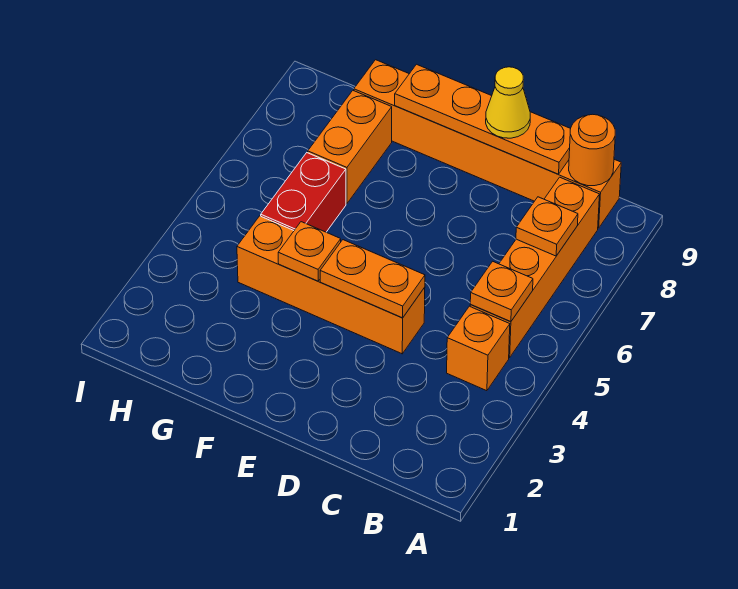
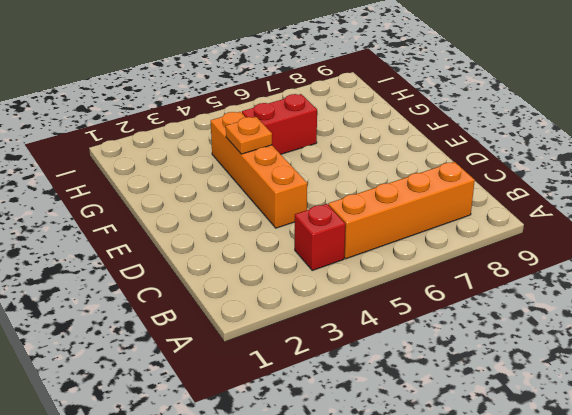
red 1x1 brick [295,204,345,270] -> orange 1x1 brick [447,306,510,391]
none -> orange 1x6 brick [354,60,621,228]
none -> orange 1x2 brick [308,91,392,203]
none -> orange 1x1 plate [470,261,533,322]

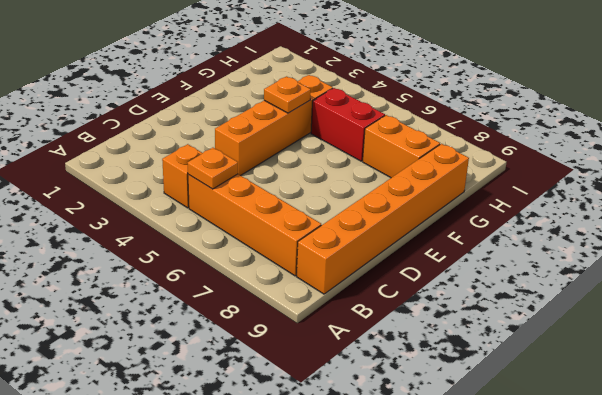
none -> orange 1x1 plate [516,197,578,256]
none -> orange 1x1 round brick [569,114,615,186]
none -> orange 1x4 plate [395,64,570,174]

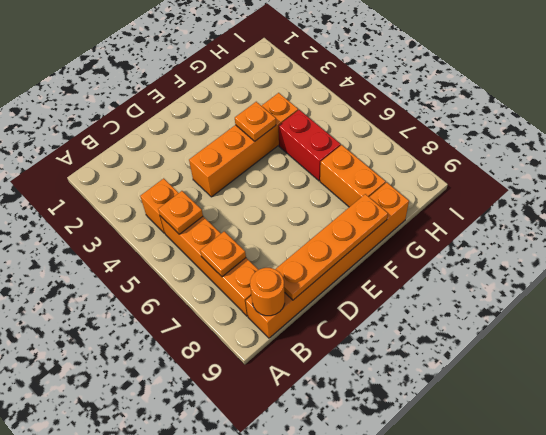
none -> orange 1x2 plate [320,240,425,318]
none -> yellow 1x1 cone [486,67,530,138]

